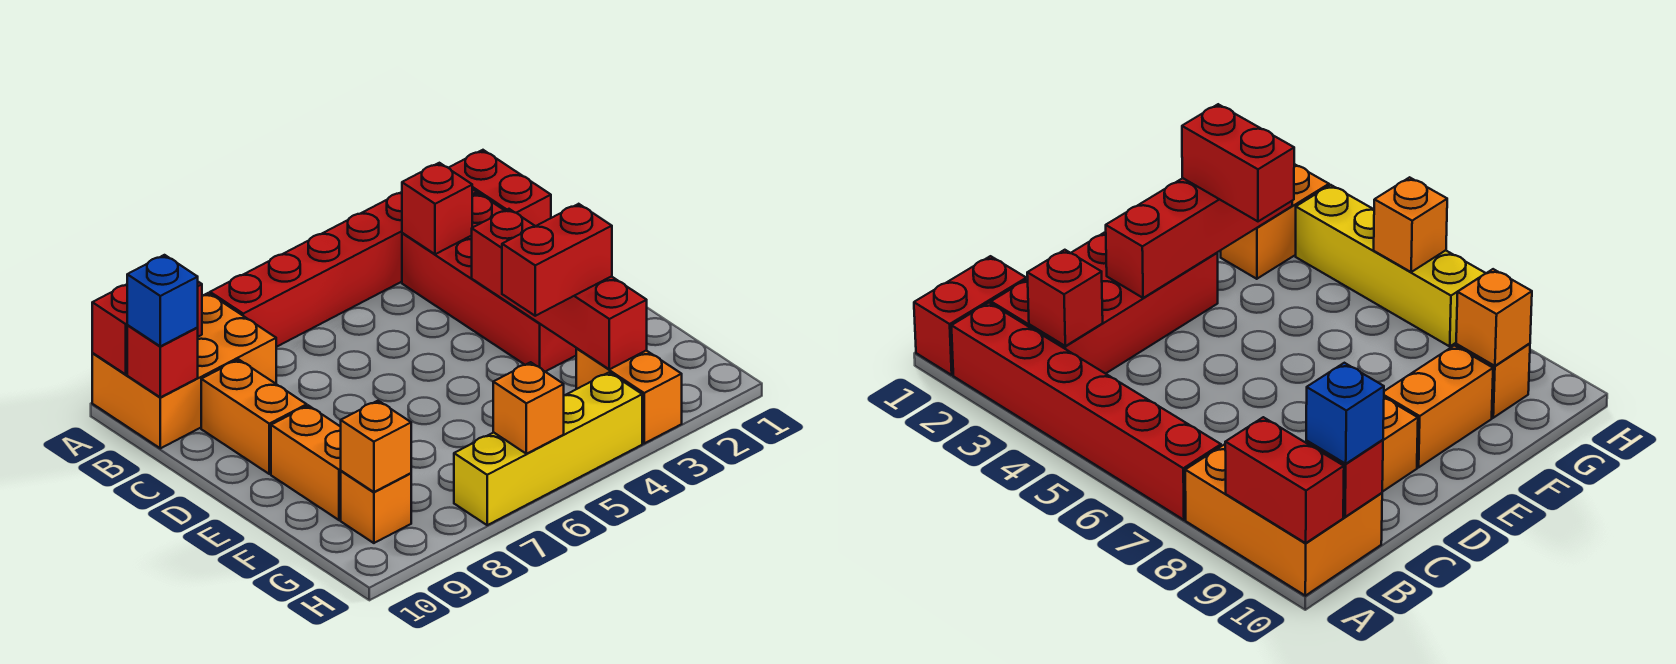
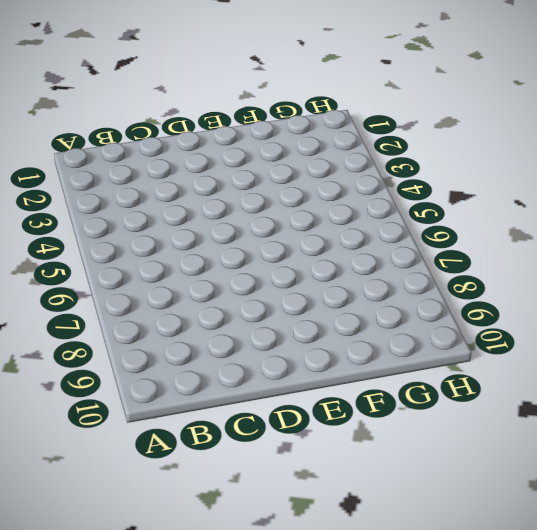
none -> red 1x2 brick [449,150,551,226]
none -> red 1x6 brick [210,189,477,347]
none -> orange 2x3 brick [92,293,276,448]

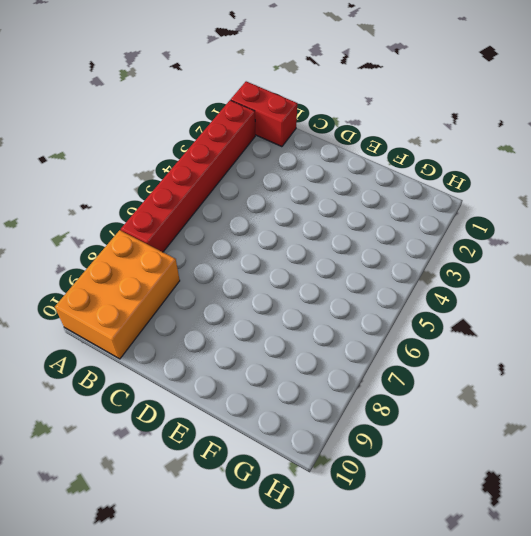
none -> red 2x4 brick [402,193,576,372]
none -> orange 1x2 brick [201,359,307,474]
none -> orange 1x2 brick [271,405,341,520]

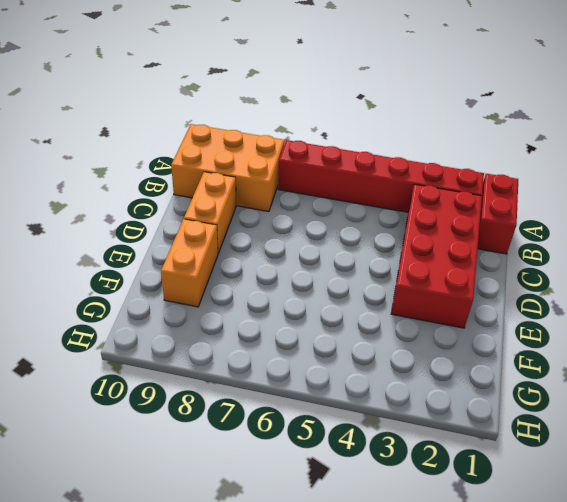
none -> orange 1x2 brick [576,348,682,443]
none -> orange 1x1 brick [341,471,411,543]
none -> yellow 1x4 brick [454,372,642,525]

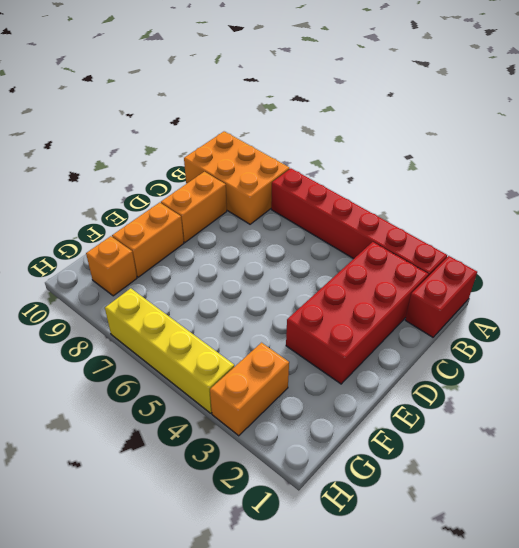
none -> red 1x2 brick [92,282,202,374]
none -> red 1x1 brick [402,163,472,254]
none -> red 1x1 brick [127,325,198,397]

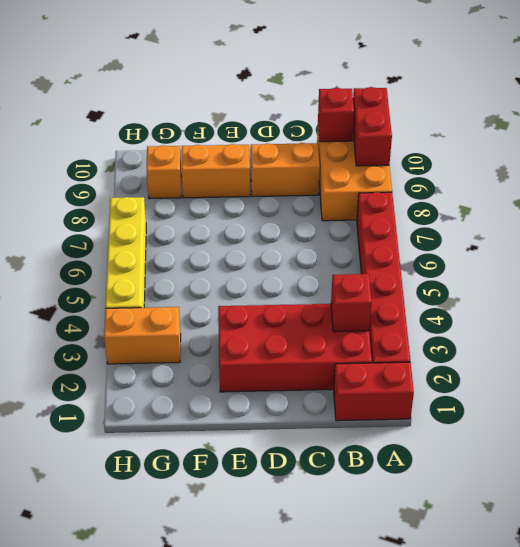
none -> red 1x4 brick [472,209,647,369]
none -> orange 1x1 brick [341,401,411,492]
none -> orange 1x1 brick [493,362,564,454]

